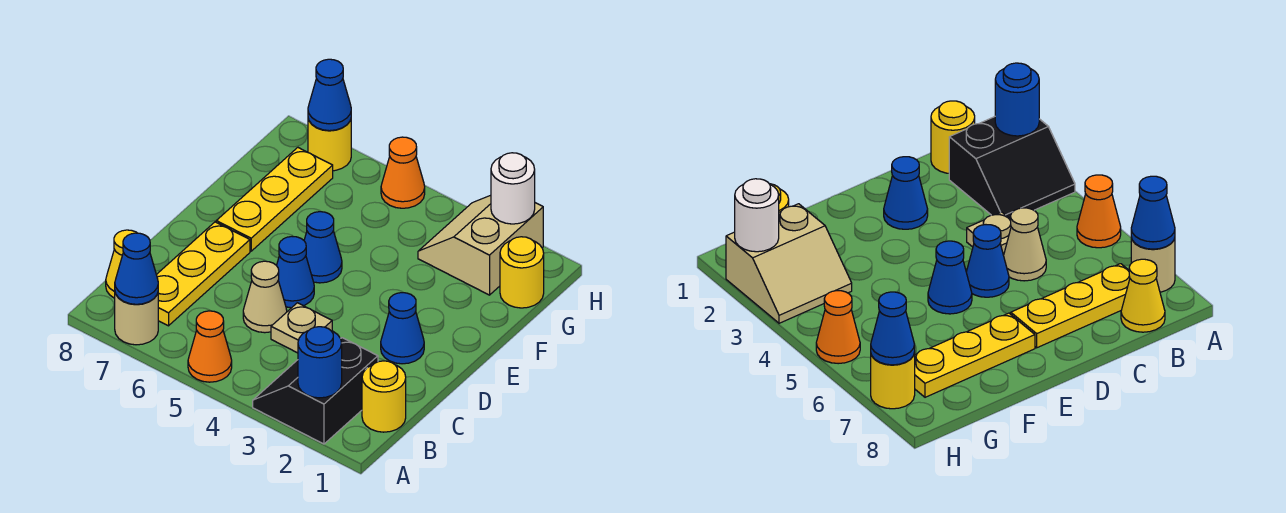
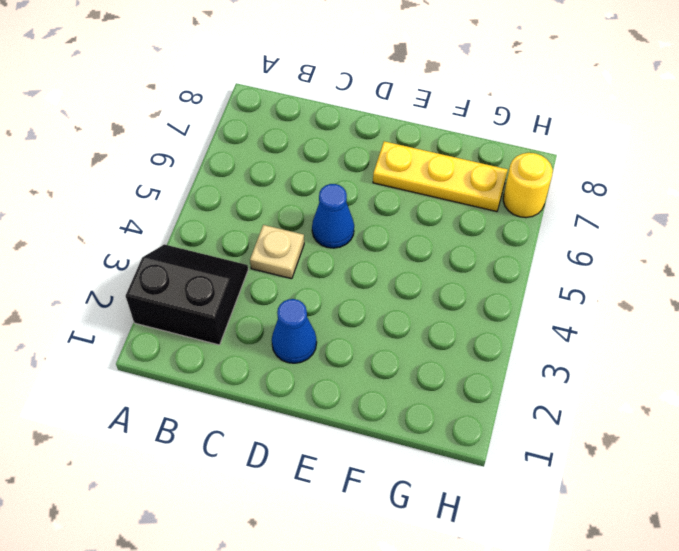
none -> orange 1x1 cone [188,311,232,382]
none -> tan 1x1 round brick [115,293,158,345]
none -> yellow 1x1 round brick [362,361,406,432]

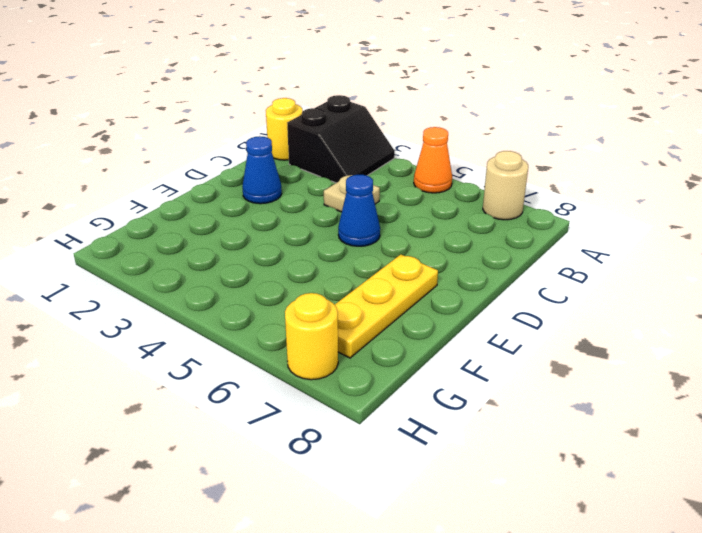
none -> yellow 1x3 plate [156,222,250,326]
none -> yellow 1x1 cone [106,230,137,298]
none -> tan 1x1 cone [243,261,287,333]

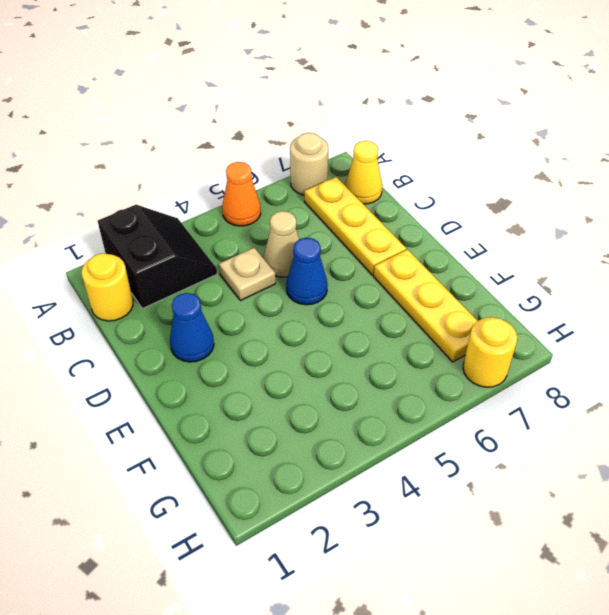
none -> blue 1x1 cone [304,212,342,283]
none -> yellow 1x1 round brick [500,237,544,308]
none -> tan 2x2 slope [418,195,543,295]

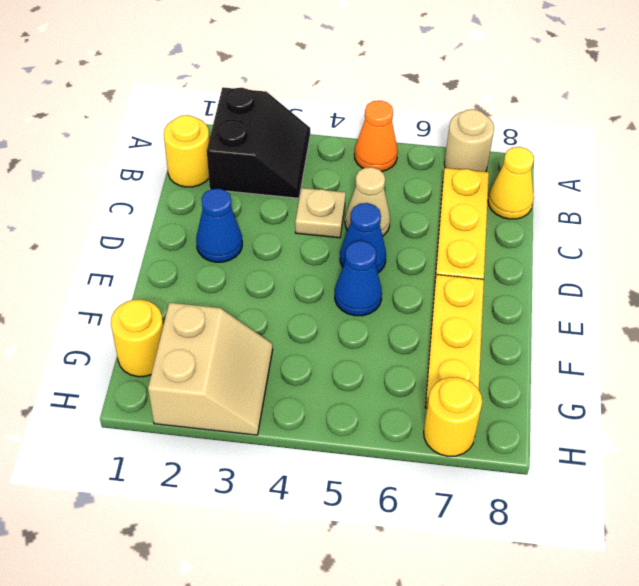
none -> orange 1x1 cone [381,137,425,208]
none -> blue 1x1 round brick [298,327,342,398]
none -> blue 1x1 cone [115,233,158,304]

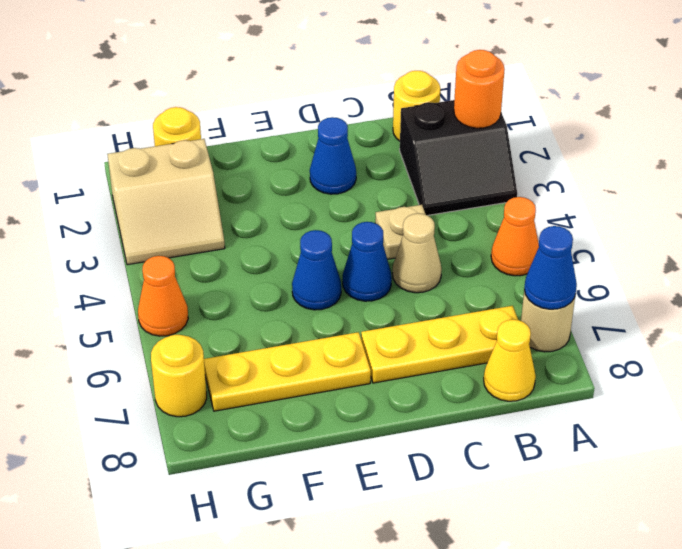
orange 1x1 round brick [454,50,505,128] -> blue 1x1 round brick [298,327,342,398]
none -> white 1x1 round brick [491,153,535,224]
none -> blue 1x1 cone [308,59,351,131]

